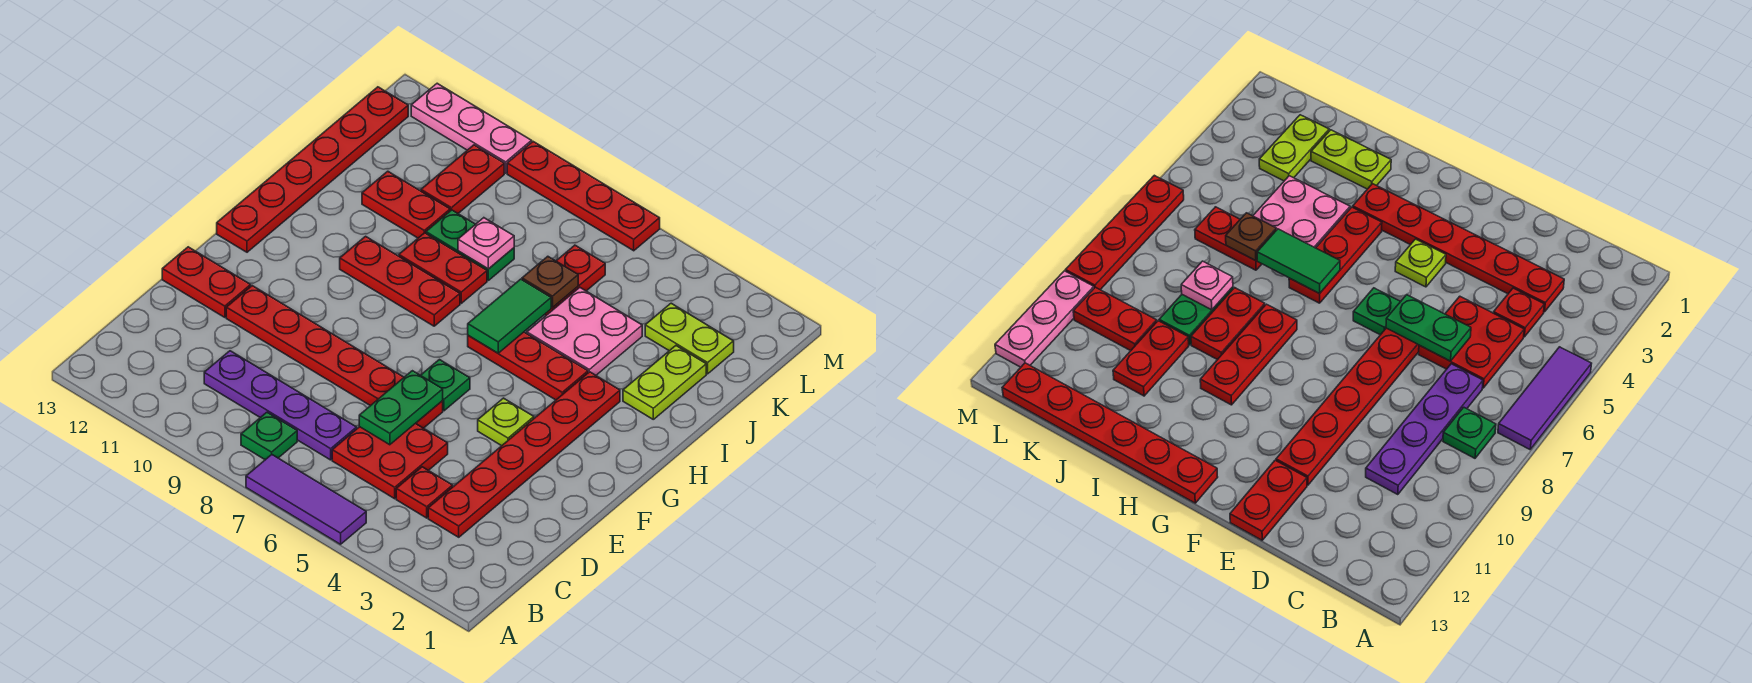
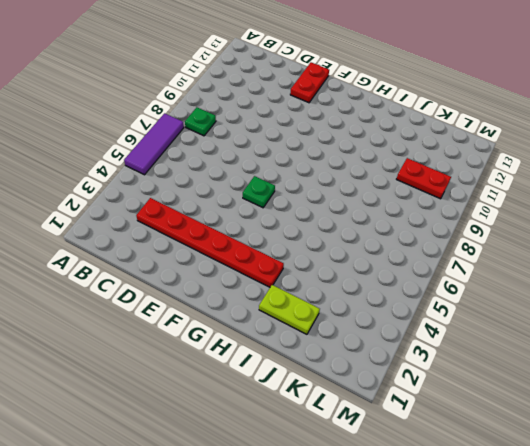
none -> red 1x1 plate [396,467,453,518]
none -> red 2x2 plate [332,423,448,499]
none -> purple 1x4 plate [204,351,357,460]

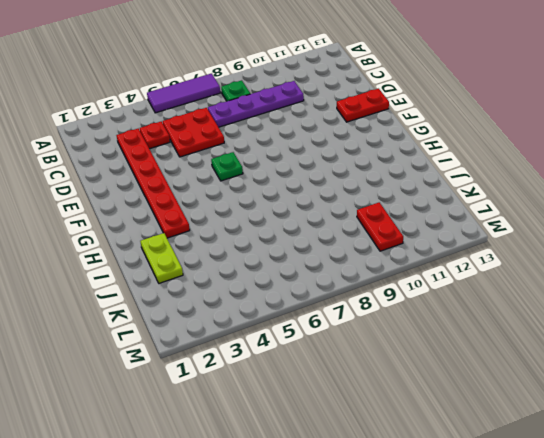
none -> red 1x6 plate [226,286,443,428]
none -> lime 1x1 plate [478,398,534,446]
none -> red 1x6 plate [217,87,408,252]

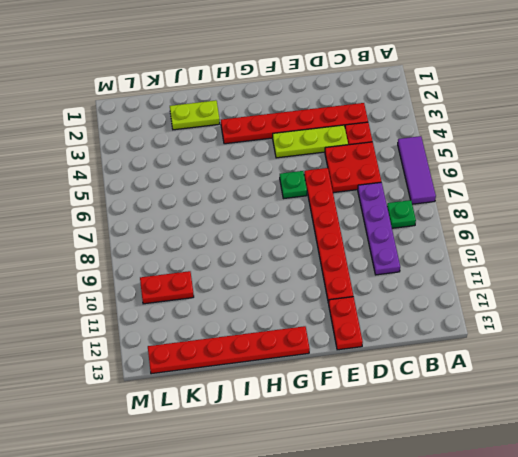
lime 1x3 plate [273,125,348,158] -> lime 1x1 plate [478,398,534,446]
none -> red 1x3 plate [468,332,588,400]
none -> red 1x3 plate [340,236,460,326]
none -> pink 2x2 plate [527,288,642,375]

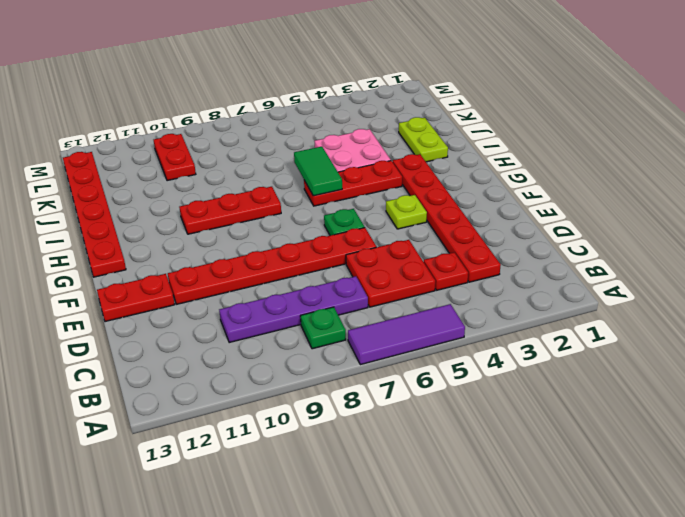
none -> red 1x2 plate [399,233,487,303]
none -> red 1x2 plate [545,245,605,315]
none -> green 1x2 plate [426,210,514,280]

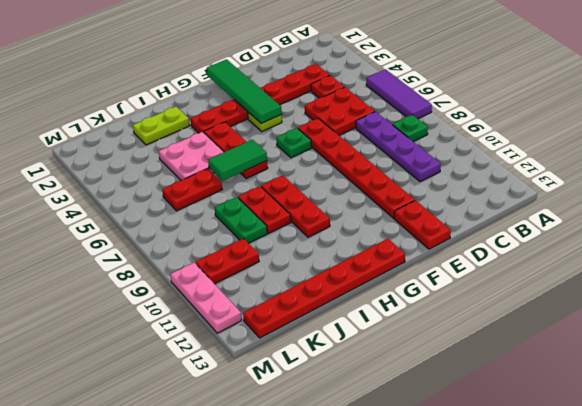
green 1x4 tile [207,59,282,123] -> none
none -> red 1x2 plate [362,171,450,238]
none -> lime 1x2 plate [645,303,734,374]
none -> red 1x4 plate [507,142,660,251]

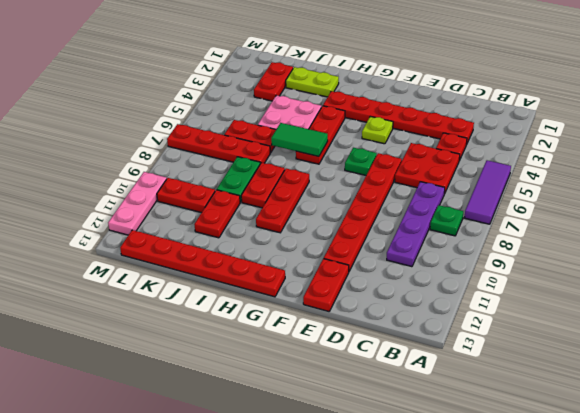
red 1x4 plate [167,124,270,163] -> red 1x4 plate turned to [507,142,660,251]
red 1x2 plate [254,62,293,101] -> lime 1x2 plate [645,303,734,374]
none -> green 1x2 plate [359,371,443,445]
none -> brown 1x1 plate [522,256,578,308]
none -> pink 1x1 plate [458,218,514,269]

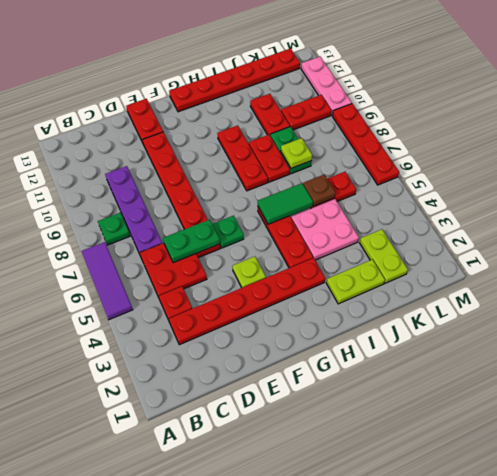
lime 1x1 plate [281,138,312,168] -> pink 1x1 plate [458,218,514,269]

